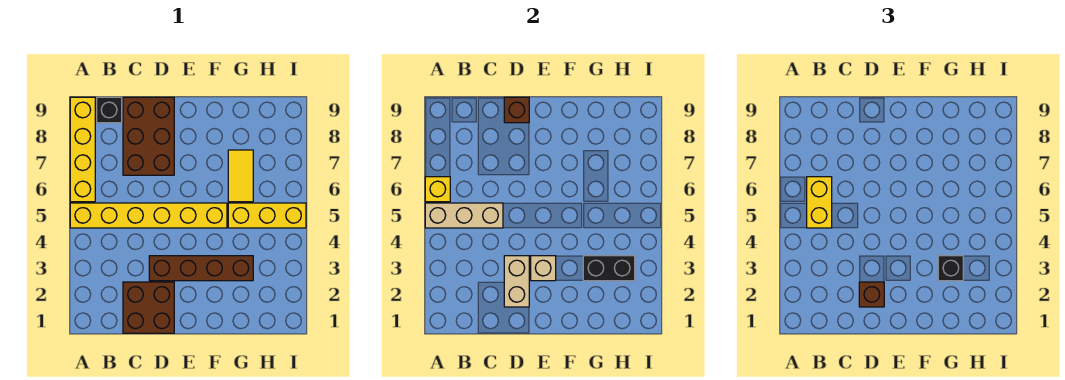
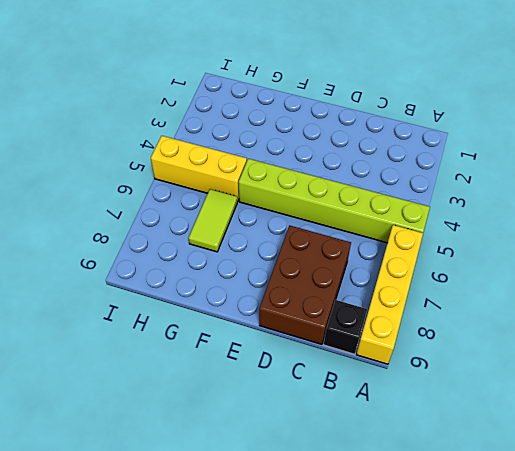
lime 1x6 brick [239,159,430,243] -> yellow 1x6 brick [70,203,227,228]
lime 1x2 tile [189,189,237,252] -> yellow 1x2 tile [228,150,253,202]
none -> brown 2x2 brick [123,282,174,333]
none -> brown 1x4 brick [149,256,253,281]
none -> tan 1x3 brick [425,203,503,228]

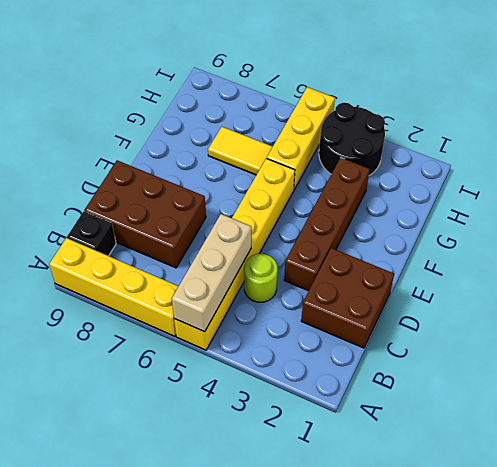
lime 1x1 round brick [244,254,277,302] -> none
black 2x2 round brick [319,103,385,176] -> none
none -> yellow 1x1 brick [425,177,450,202]
none -> tan 1x2 brick [504,256,529,307]
none -> brown 1x1 brick [504,97,529,123]

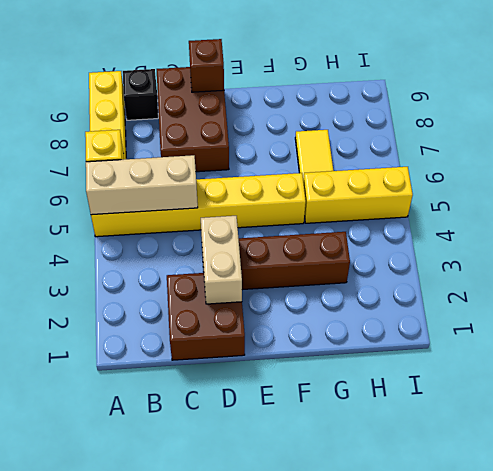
none -> tan 1x1 brick [531,256,556,281]
none -> black 1x2 brick [583,256,635,281]
none -> yellow 1x2 brick [807,177,832,228]

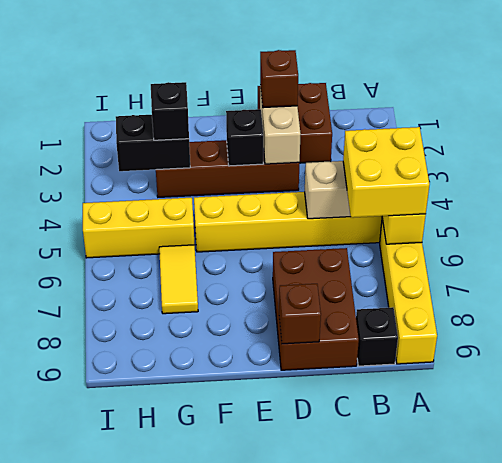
yellow 2x2 brick [343,127,430,218] -> yellow 1x2 brick [807,177,832,228]
black 1x1 brick [226,109,263,166] -> tan 1x1 brick [531,256,556,281]

